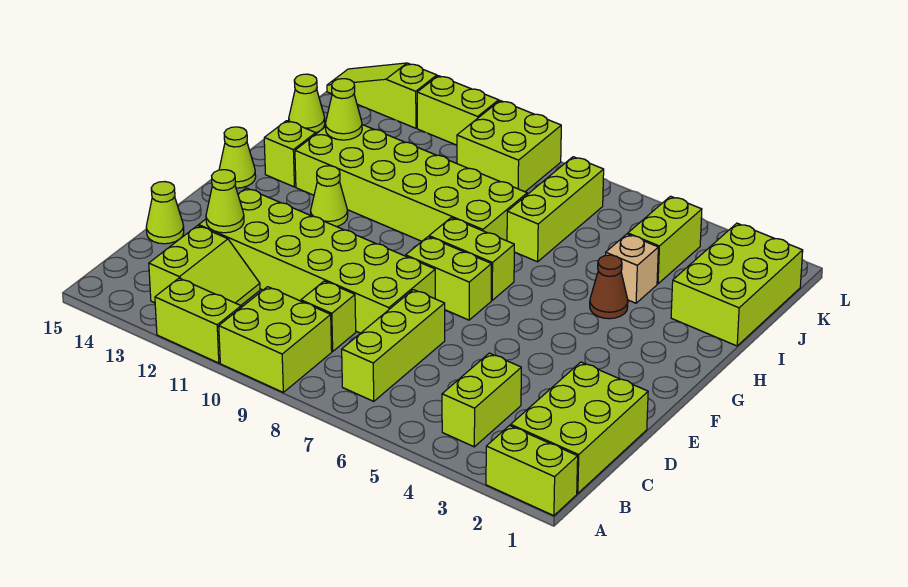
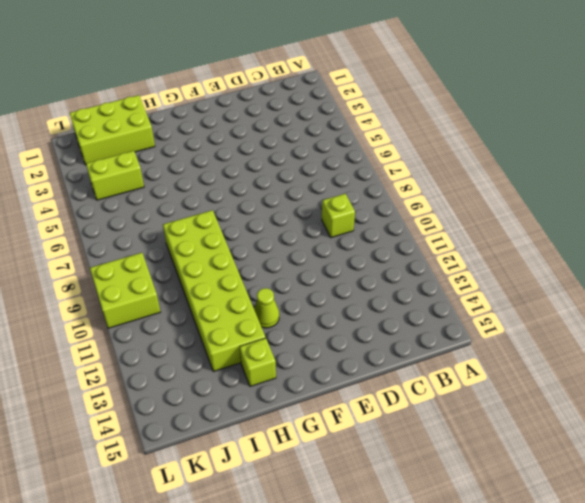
none -> lime 1x2 brick [486,426,578,516]
none -> lime 2x2 brick [219,287,332,392]
none -> lime 1x2 brick [155,278,241,363]

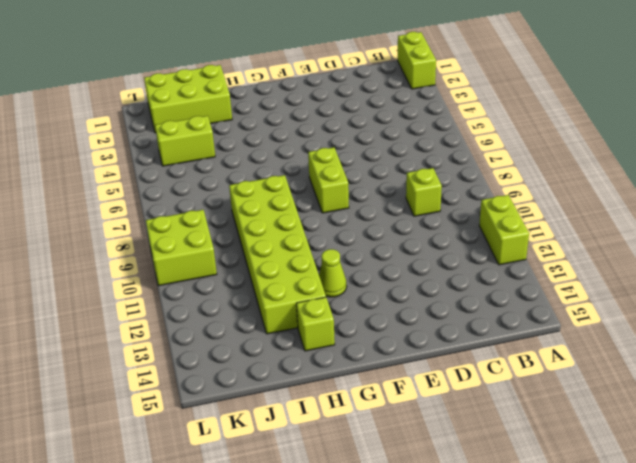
none -> lime 2x2 brick [219,287,332,392]
none -> lime 2x3 brick [511,362,648,493]
none -> lime 1x2 brick [442,353,521,447]

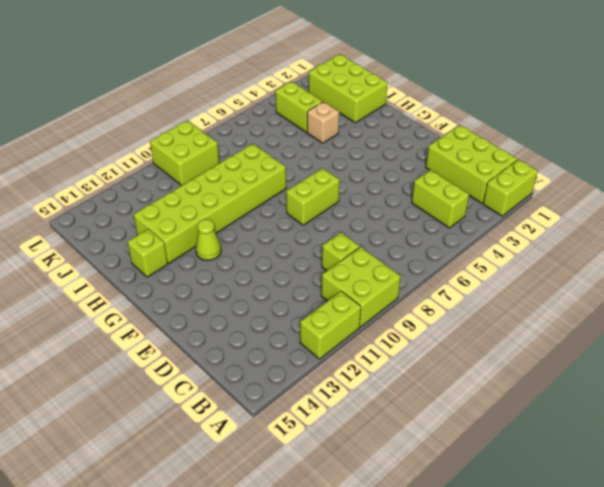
none -> lime 1x3 brick [342,290,445,401]
none -> lime 2x2 slope [149,226,260,305]
none -> lime 2x6 brick [199,188,435,333]

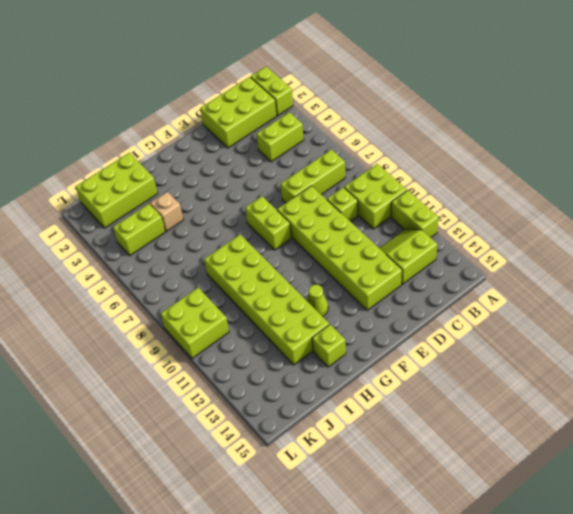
none -> lime 1x1 cone [146,182,184,244]
none -> lime 1x2 brick [429,218,514,300]
none -> lime 1x1 cone [219,127,256,188]

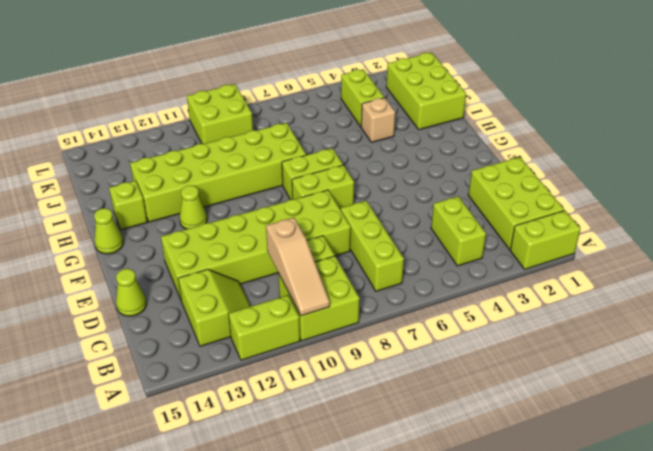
tan 1x3 slope [266,217,330,316] -> none
none -> brown 1x1 cone [590,255,628,319]
none -> lime 1x3 brick [507,157,604,262]
none -> lime 1x1 cone [289,74,325,133]

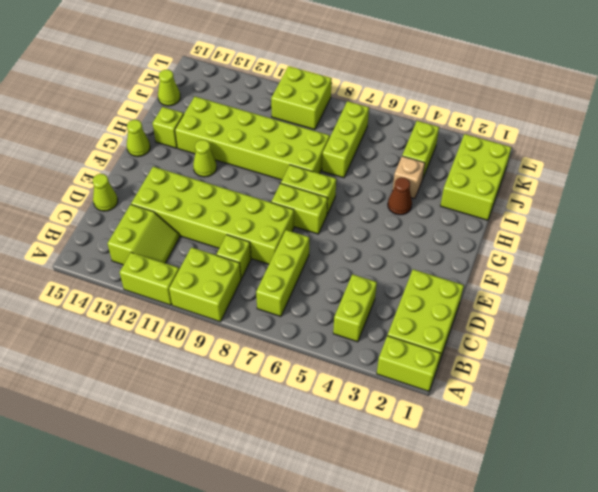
none -> lime 1x2 brick [417,76,499,145]
none -> lime 1x3 slope [327,63,437,128]
none -> lime 1x1 cone [206,170,244,233]

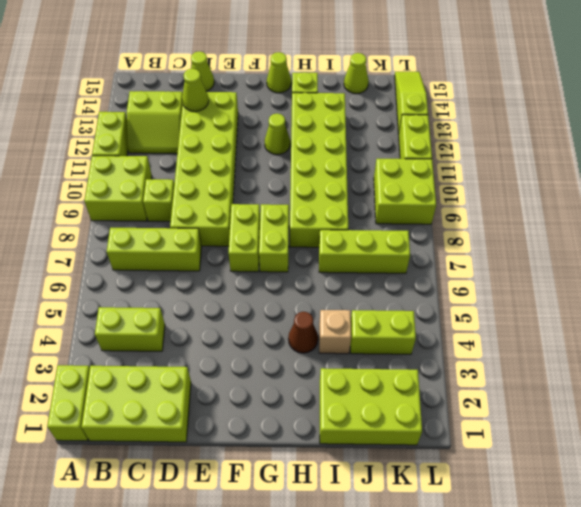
none -> lime 1x1 cone [325,79,362,140]

